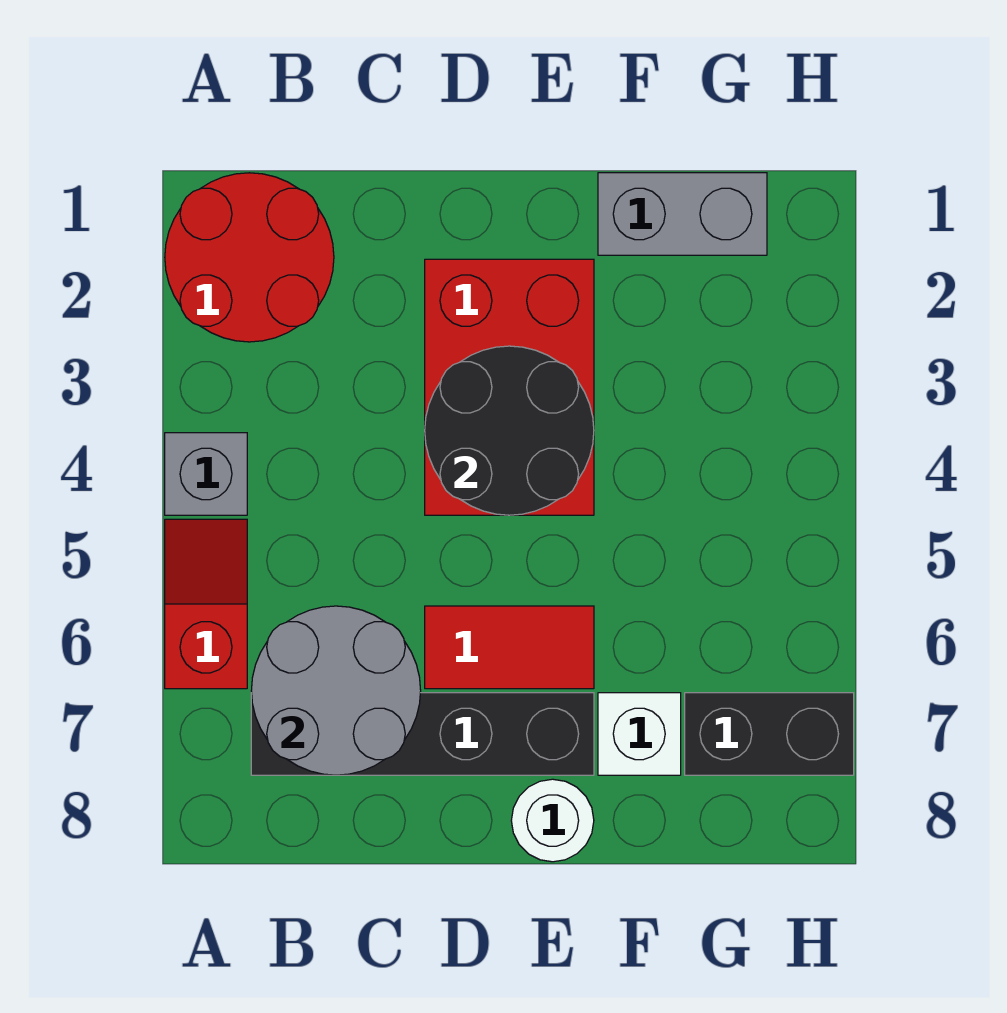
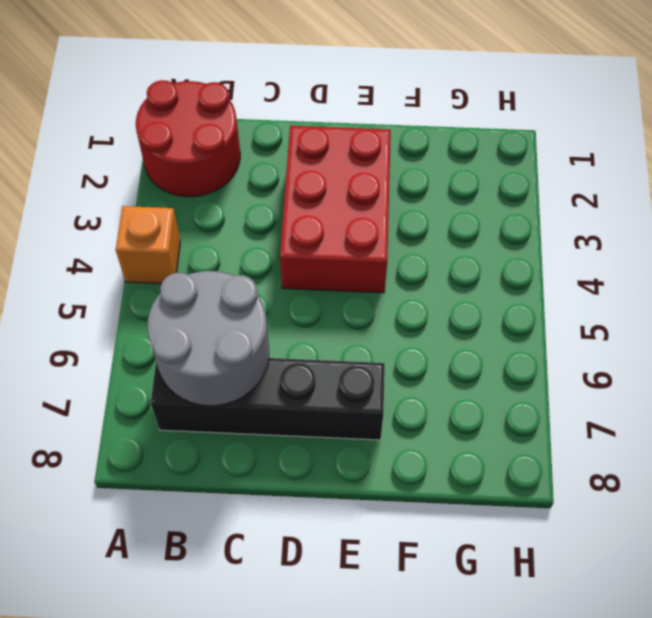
orange 1x1 brick [116,206,180,284] -> grey 1x1 brick [165,433,247,515]
none -> red 1x2 slope [165,519,247,689]
none -> red 1x2 tile [425,606,594,689]
none -> white 1x1 round brick [511,779,594,862]

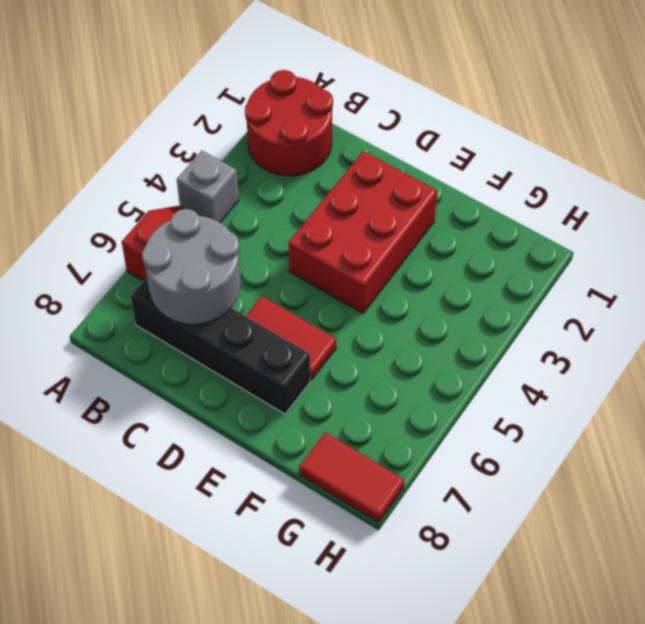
red 1x2 tile [299,432,405,523] -> none
none -> white 1x1 round brick [511,779,594,862]
none -> grey 1x2 brick [598,173,767,255]
none -> white 1x1 brick [598,693,681,775]

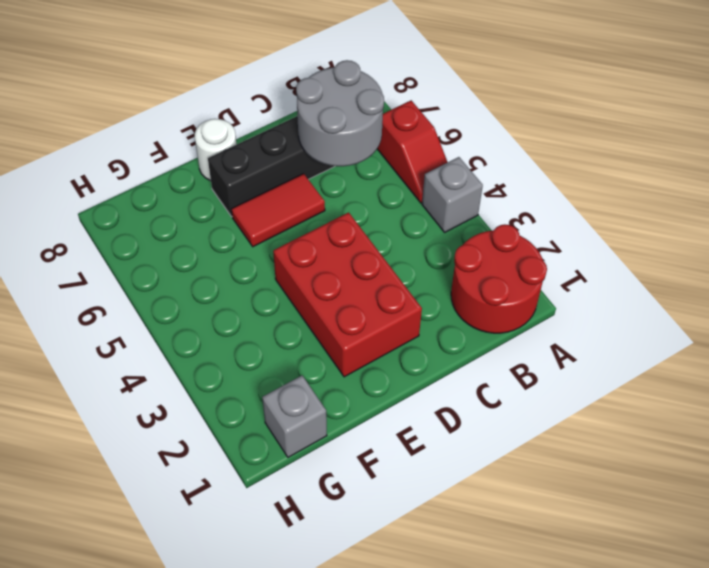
grey 1x1 brick [262,375,327,457] -> grey 1x2 brick [598,173,767,255]
none -> white 1x1 brick [598,693,681,775]
none -> black 1x2 brick [685,693,854,775]
none -> black 2x2 round brick [425,346,594,515]

